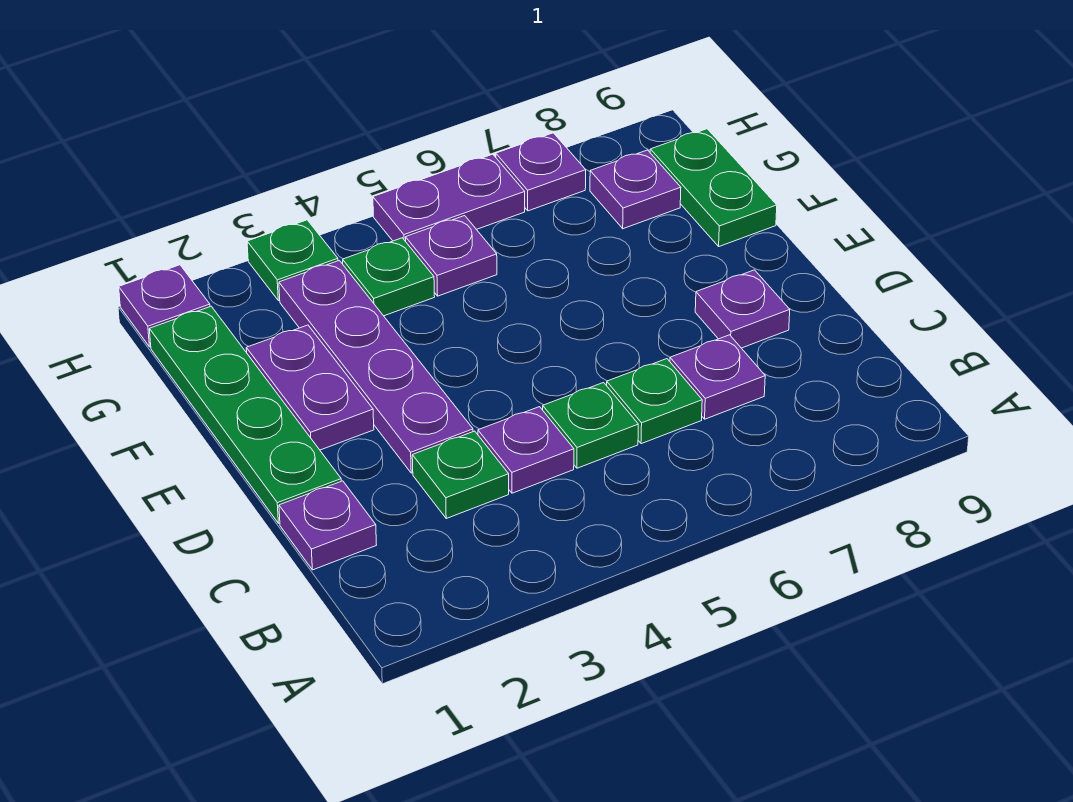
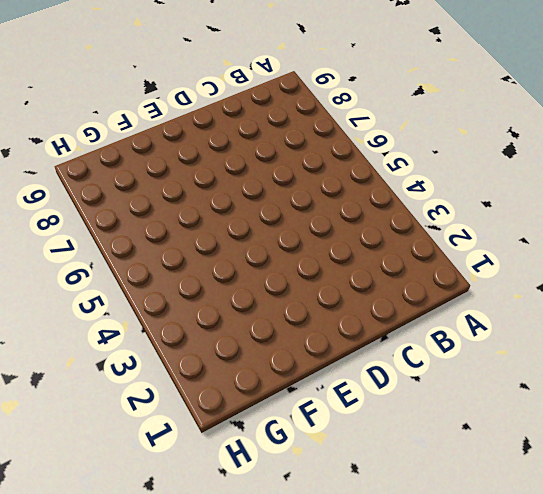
none -> purple 1x1 plate [279,481,376,570]
none -> green 1x1 plate [412,431,509,518]
none -> purple 1x1 plate [478,407,574,493]

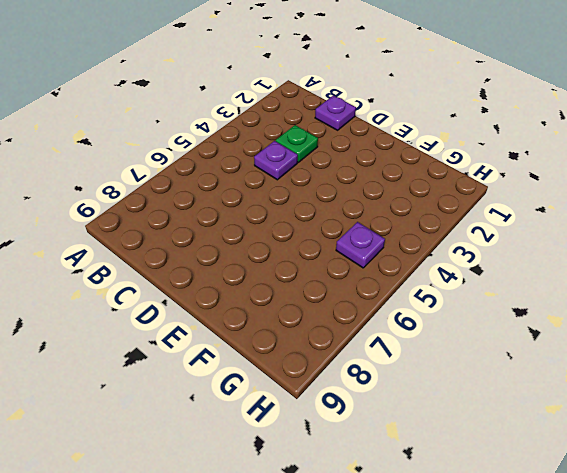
none -> green 1x1 plate [543,383,638,468]
none -> green 1x1 plate [607,359,702,444]
none -> purple 1x1 plate [670,335,765,419]

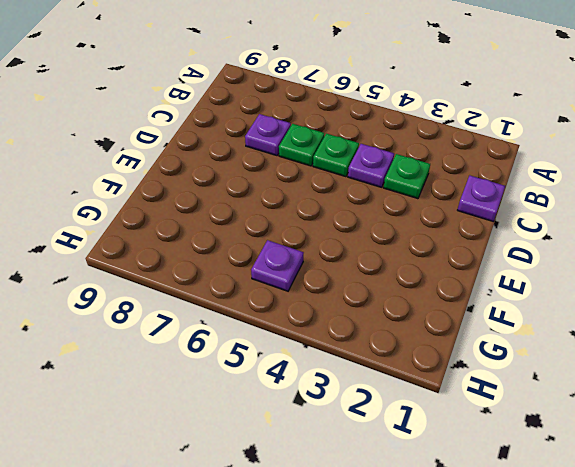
none -> green 1x4 plate [149,306,341,523]
none -> purple 1x4 plate [279,260,473,473]
none -> purple 1x1 plate [695,270,790,348]

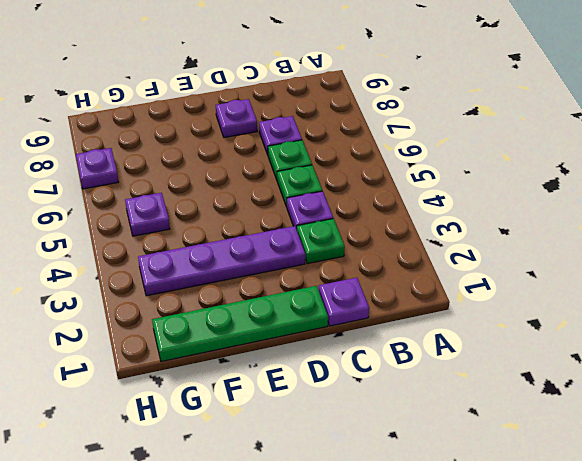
none -> purple 1x2 plate [246,325,374,450]
none -> green 1x2 plate [650,129,777,246]
none -> green 1x1 plate [343,238,435,316]

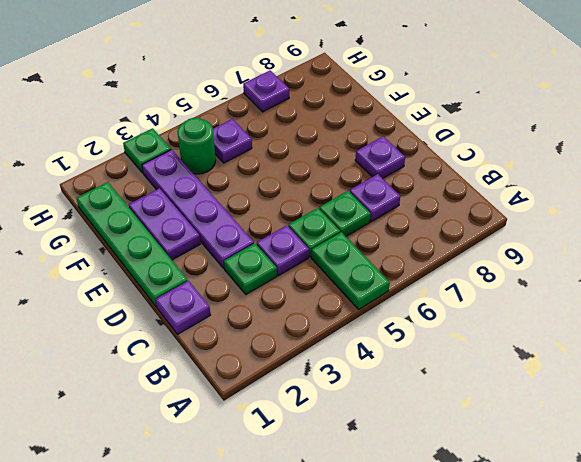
green 1x2 plate [311,232,390,309] -> green 1x2 plate moved to [650,129,777,246]
green 1x1 round brick [177,118,216,174] -> green 1x1 plate [343,238,435,316]
none -> purple 1x1 plate [590,150,681,229]
none -> purple 1x1 plate [119,265,210,347]
none -> purple 1x2 plate [373,154,525,241]

